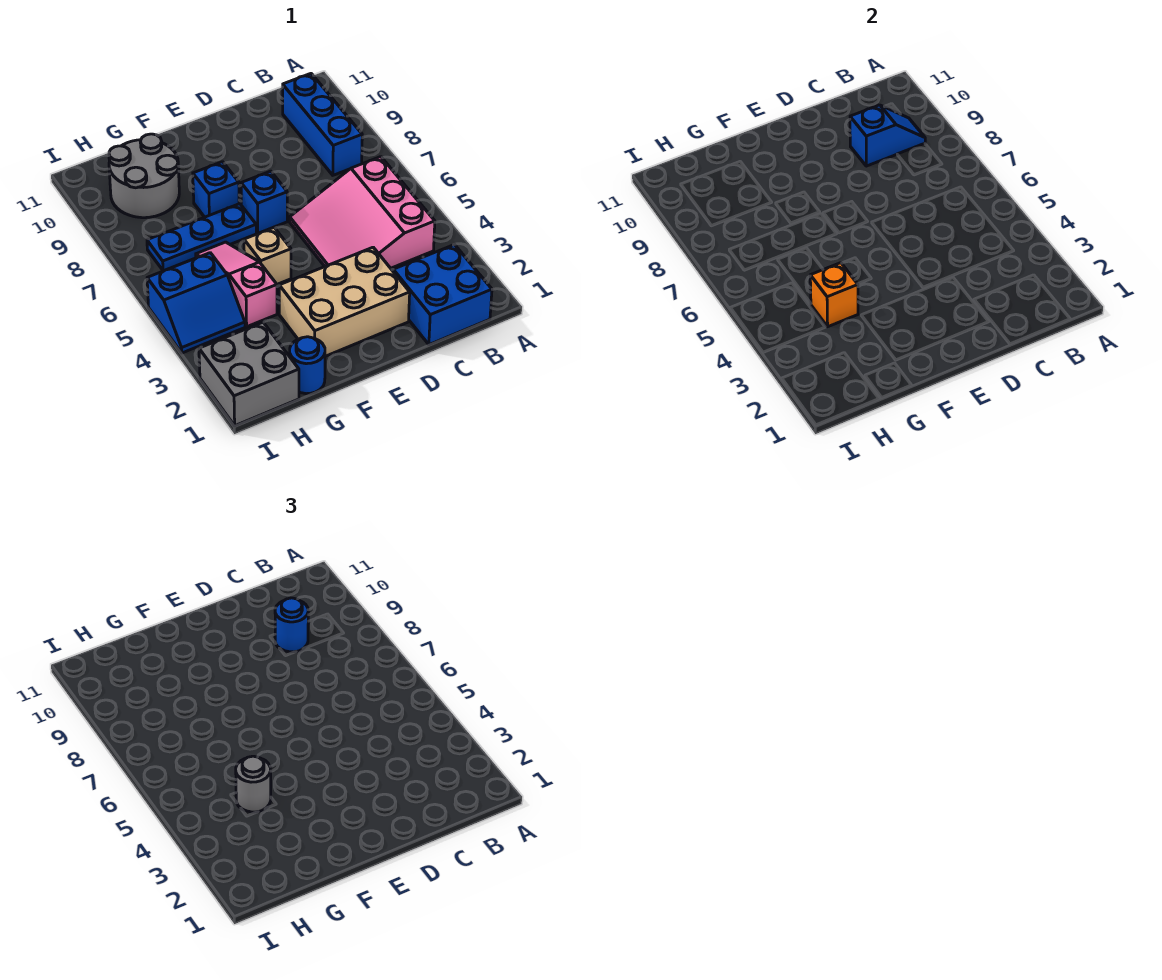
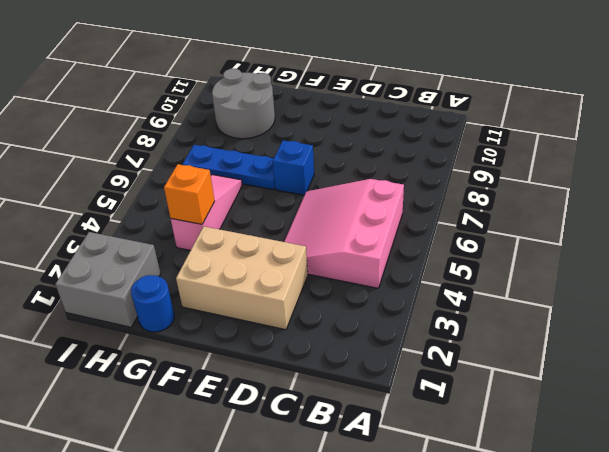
none -> blue 2x2 brick [393,244,492,345]
none -> blue 1x3 brick [283,74,362,175]
none -> tan 1x1 brick [244,227,291,284]

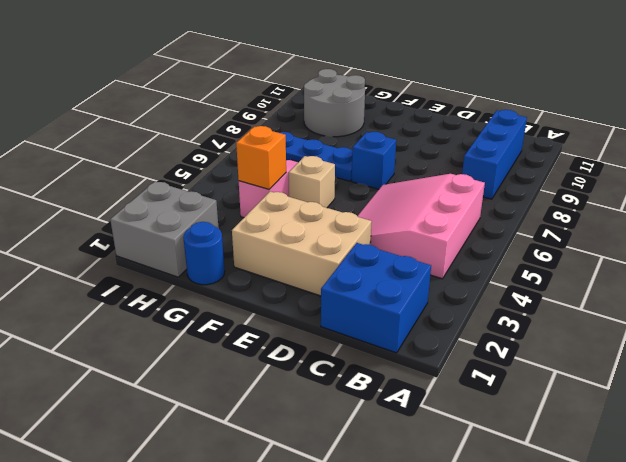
none -> blue 1x1 brick [193,162,239,217]
none -> blue 2x2 slope [147,253,245,353]
none -> blue 1x2 slope [850,105,925,166]

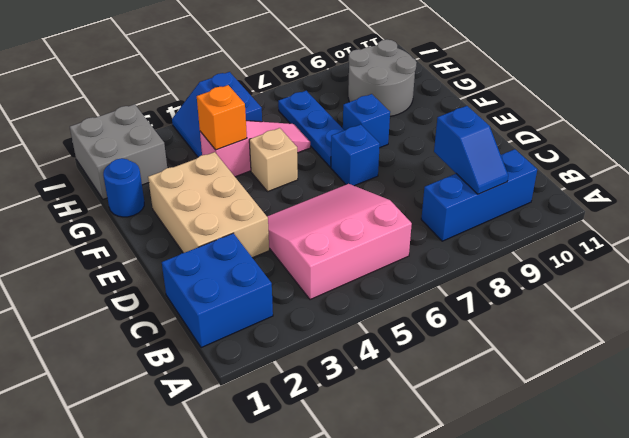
none -> blue 1x1 round brick [275,598,308,652]
none -> grey 1x1 round brick [236,756,271,812]

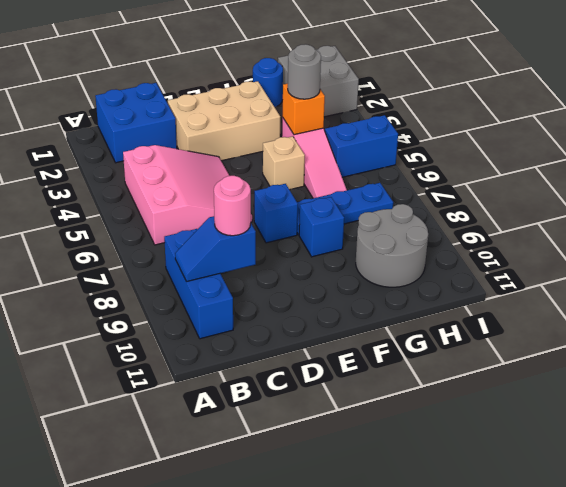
pink 1x1 round brick [214,176,251,236] -> blue 1x1 round brick [275,598,308,652]

